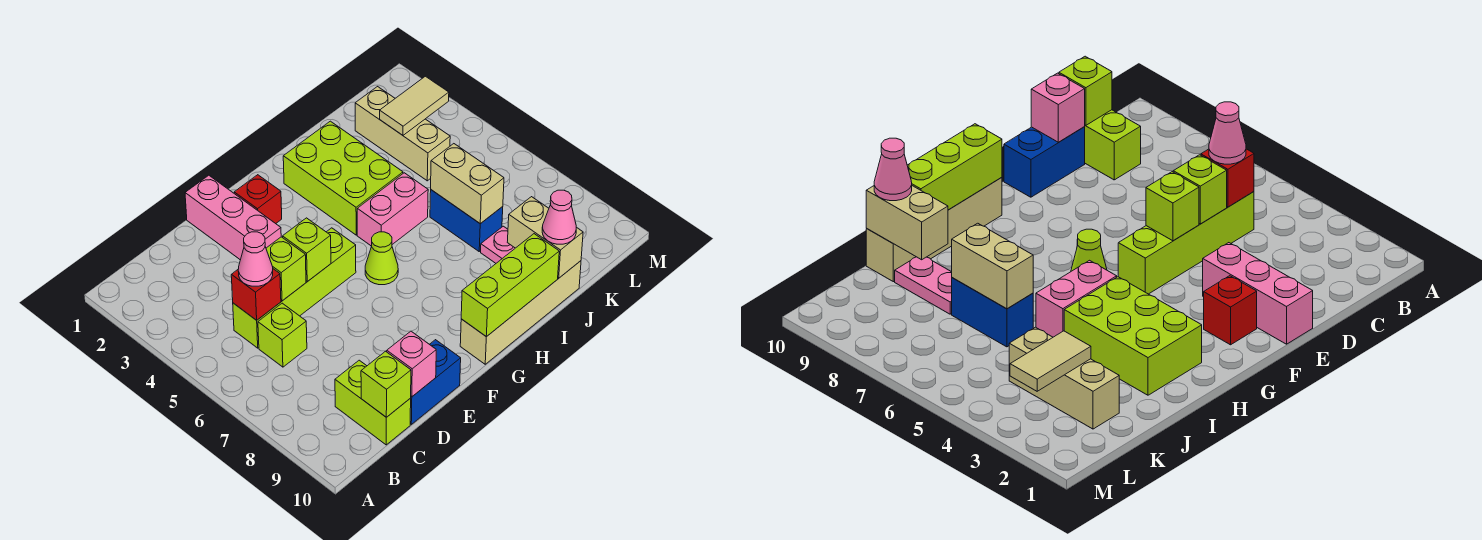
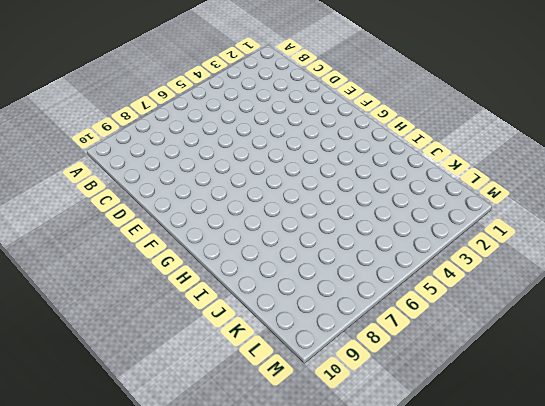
none -> lime 1x4 brick [233,228,356,348]
none -> lime 1x1 brick [258,303,307,367]
none -> lime 1x2 brick [335,360,411,445]

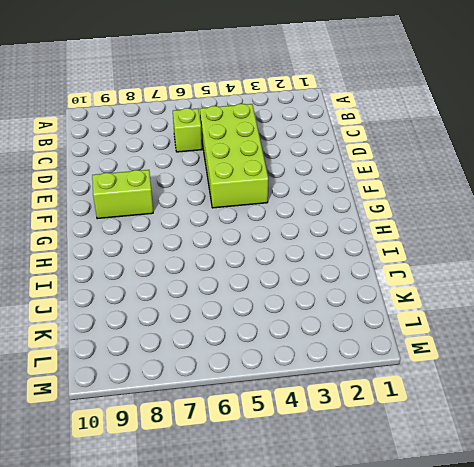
lime 2x4 brick [200,104,268,208] -> lime 1x4 brick [233,228,356,348]
lime 1x2 brick [92,170,153,219] -> lime 1x2 brick moved to [335,360,411,445]
none -> blue 1x2 brick [410,340,461,424]
none -> pink 1x3 brick [185,175,281,260]
none -> red 1x1 brick [234,175,282,224]

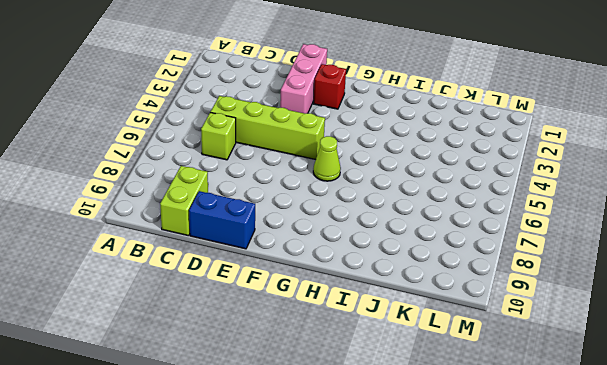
none -> tan 1x4 brick [460,261,581,364]
none -> lime 2x3 brick [283,121,403,235]
none -> pink 1x2 brick [357,173,428,246]

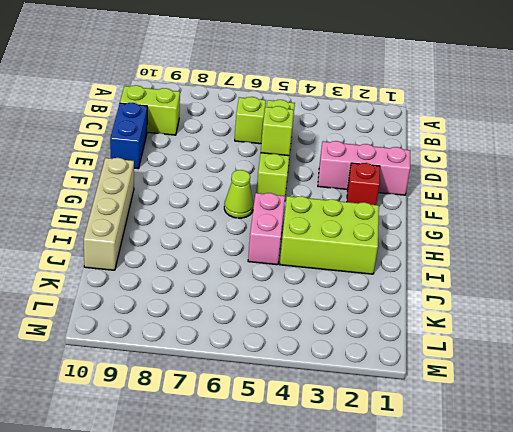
none -> blue 1x2 brick [430,190,503,251]
none -> pink 1x2 plate [481,226,515,263]
none -> tan 1x3 brick [355,87,450,181]

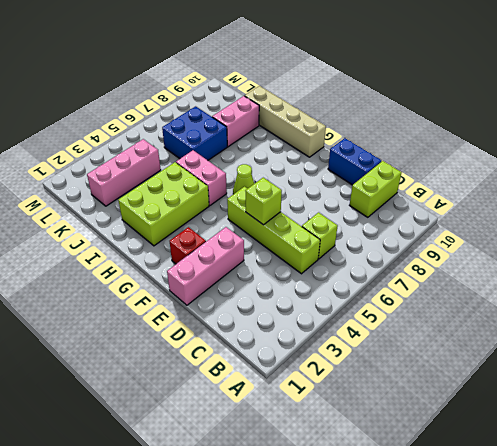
blue 2x2 brick [162,106,227,160] -> blue 1x2 brick [430,190,503,251]
pink 1x2 brick [212,96,259,147] -> pink 1x2 plate [481,226,515,263]
pink 1x3 brick [87,139,161,206] -> tan 1x3 brick [355,87,450,181]
none -> red 1x1 brick [231,269,281,320]
none -> lime 1x1 brick [361,351,411,417]
none -> lime 1x1 brick [266,237,306,301]

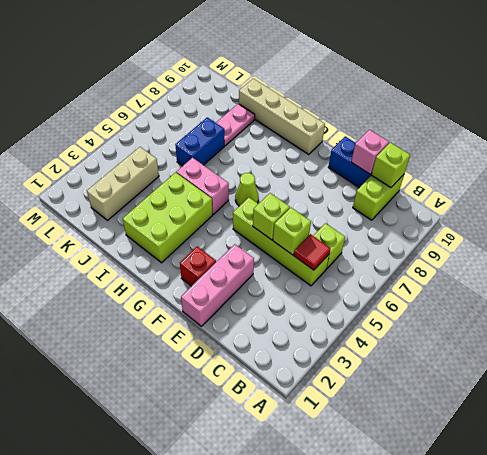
red 1x1 tile [294,234,331,270] -> red 1x1 brick [231,269,281,320]
none -> lime 1x3 brick [461,234,559,337]
none -> tan 1x2 brick [431,144,504,224]
none -> tan 1x2 brick [507,197,583,278]

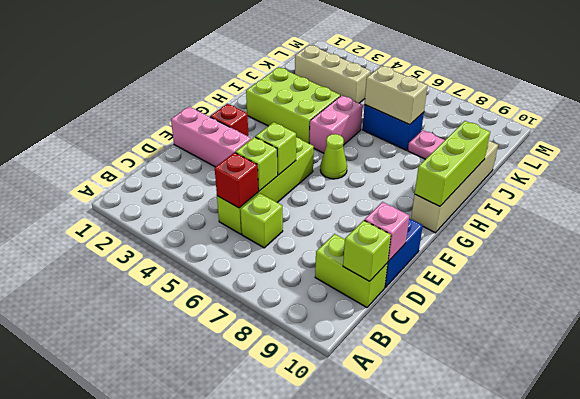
none -> tan 1x2 brick [507,197,583,278]
none -> tan 1x2 tile [380,76,449,135]
none -> pink 1x1 cone [238,232,273,286]

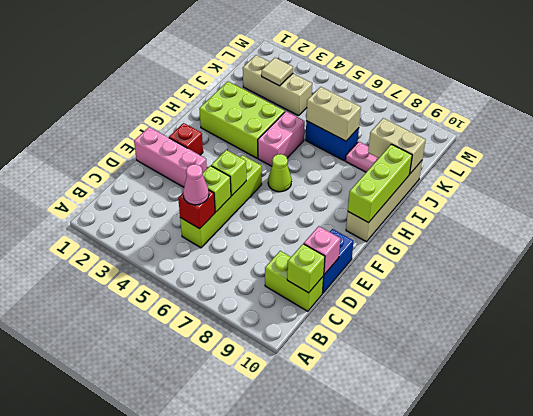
tan 1x1 tile [262,58,293,86] -> tan 1x2 tile [380,76,449,135]
none -> lime 1x1 brick [258,303,307,367]
none -> pink 1x1 cone [542,190,576,244]

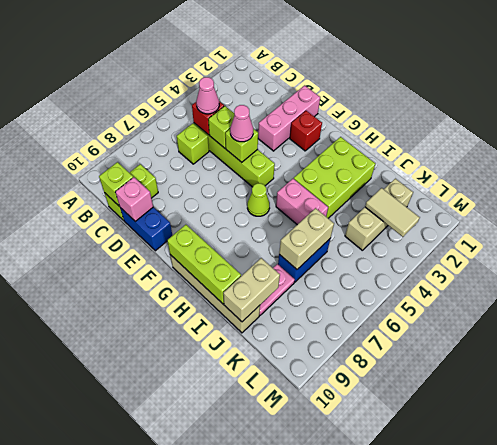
pink 1x1 cone [230,105,253,142] -> pink 1x1 cone moved to [542,190,576,244]

